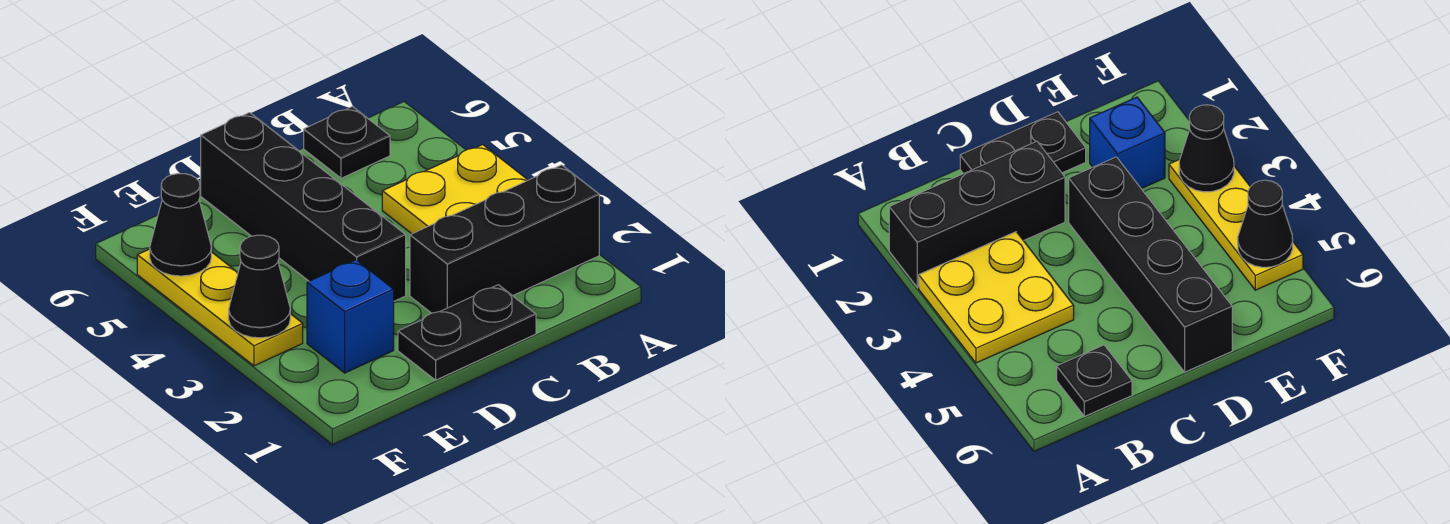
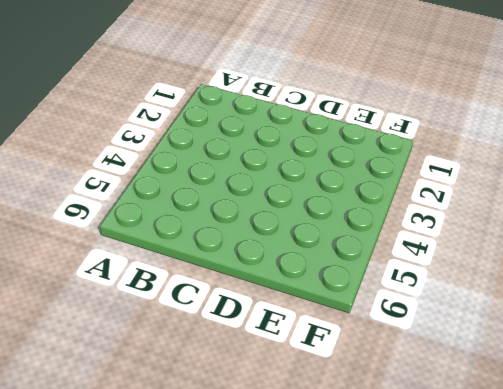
none -> black 1x3 brick [410,165,599,313]
none -> yellow 2x2 plate [382,145,528,234]

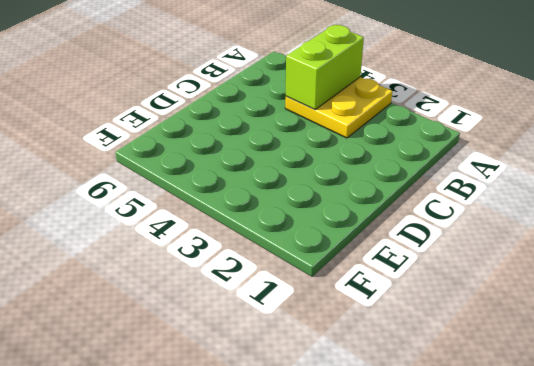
lime 1x2 brick [286,25,364,110] -> none
none -> black 1x3 brick [410,165,599,313]
none -> black 1x1 plate [304,107,390,178]

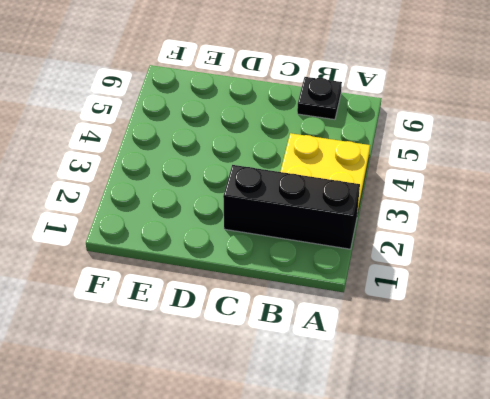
none -> black 1x2 plate [398,285,536,380]
none -> black 1x4 brick [201,113,406,301]

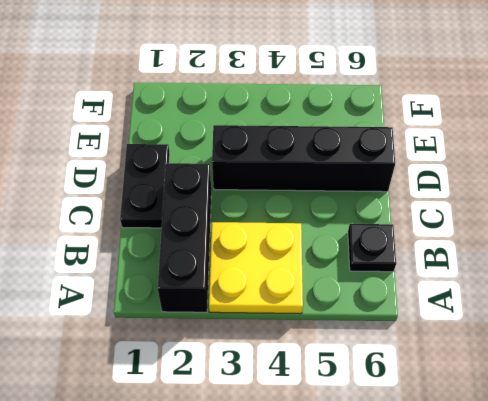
none -> blue 1x1 brick [307,260,394,373]
none -> yellow 1x3 plate [137,249,303,366]

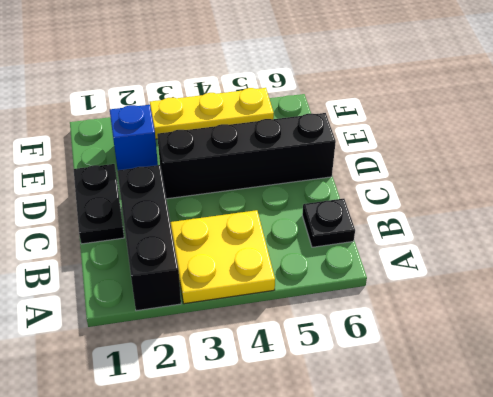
none -> black 1x1 cone [229,235,290,338]
none -> black 1x1 cone [150,173,211,276]

